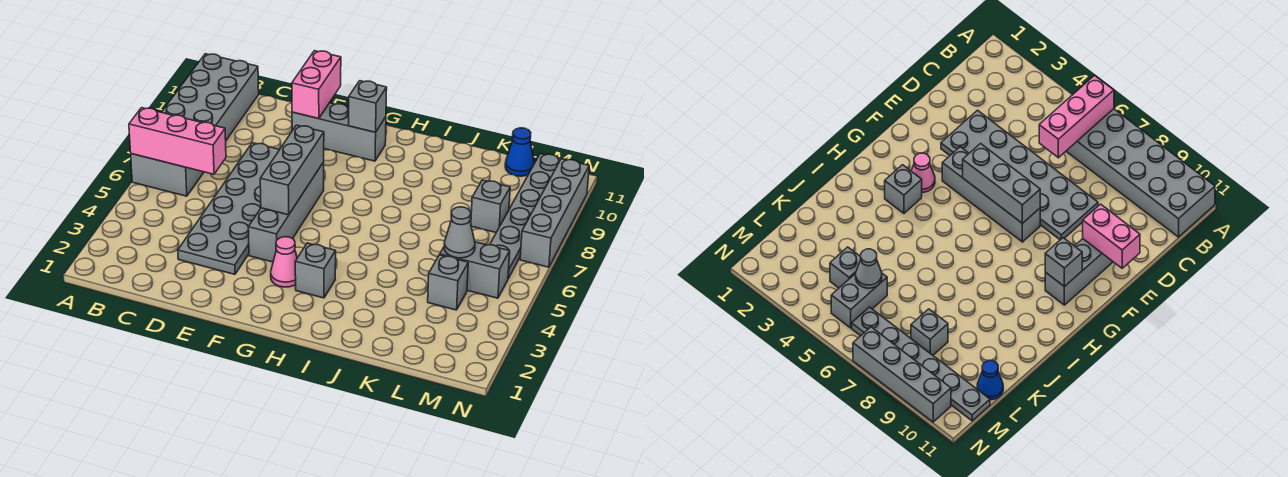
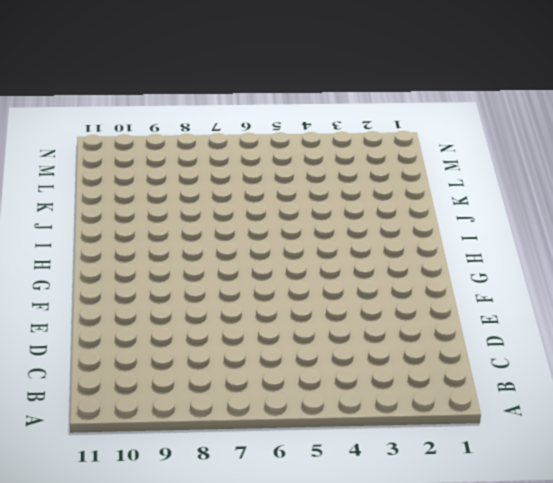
none -> grey 2x6 brick [131,54,259,196]
none -> grey 2x6 plate [178,143,280,274]
none -> grey 1x3 brick [292,103,386,161]

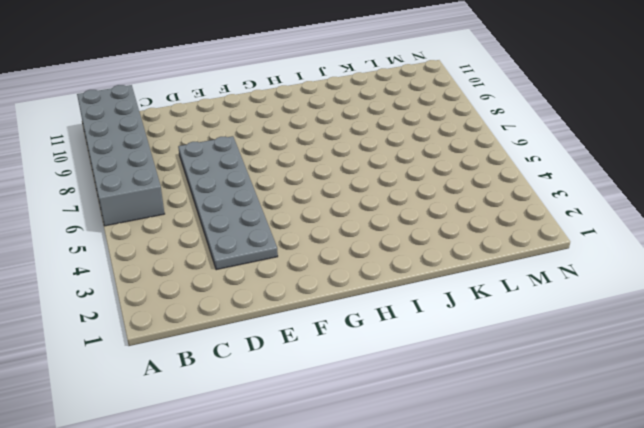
none -> grey 1x3 brick [292,103,386,161]
none -> grey 1x4 brick [248,162,324,262]
none -> pink 1x1 cone [271,237,297,287]

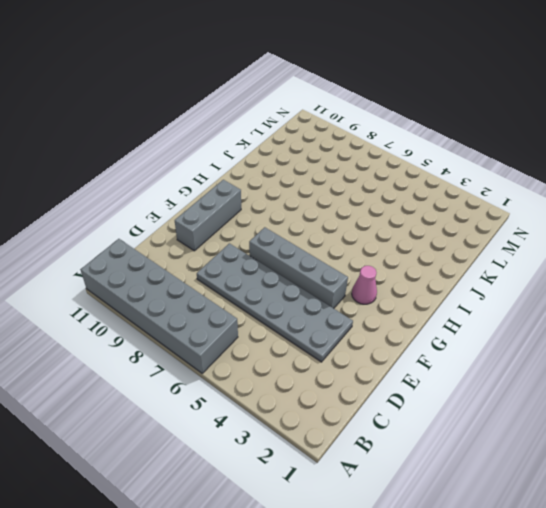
none -> grey 1x1 brick [295,243,336,298]
none -> grey 1x1 brick [428,255,468,310]
none -> grey 1x2 brick [440,242,510,298]

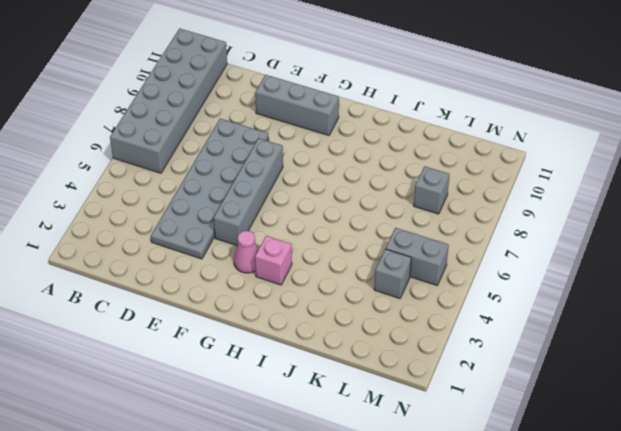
pink 1x1 brick [255,236,292,285] -> grey 1x1 brick [295,243,336,298]
none -> blue 1x1 cone [505,128,534,176]
none -> grey 1x6 plate [490,154,561,278]
none -> grey 1x4 brick [520,159,589,267]

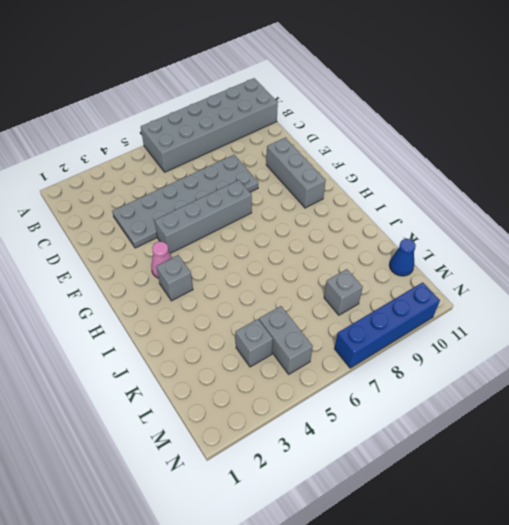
blue 1x4 brick [334,282,440,368] -> grey 1x4 brick [520,159,589,267]
none -> grey 1x6 plate [490,154,561,278]
none -> pink 1x3 brick [129,108,226,174]
none -> pink 1x2 brick [292,51,341,119]

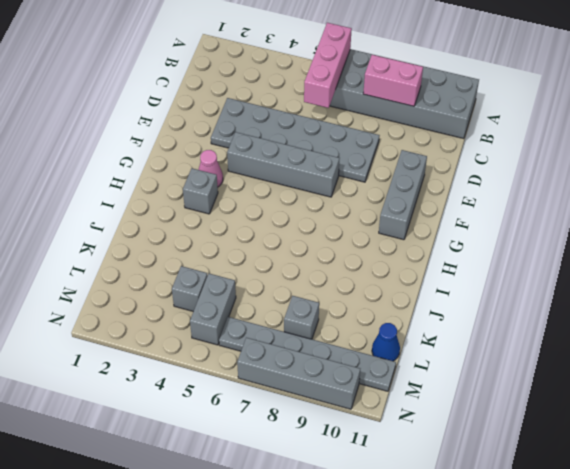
pink 1x2 brick [363,55,423,106] -> pink 1x2 brick moved to [292,51,341,119]
none -> grey 1x3 brick [260,125,324,215]
none -> grey 1x1 brick [349,81,387,132]
none -> grey 1x1 cone [444,207,475,258]

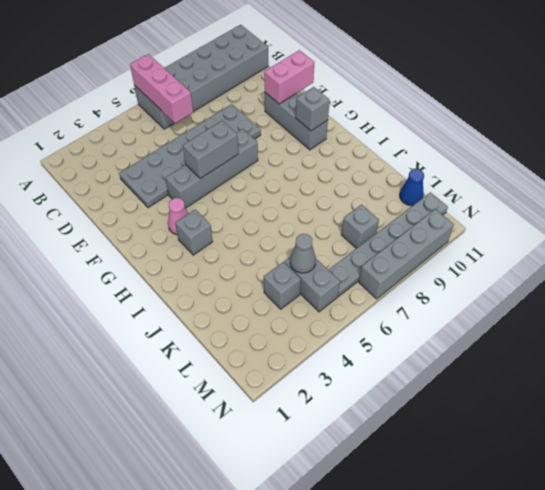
grey 1x2 brick [183,121,238,179] -> grey 1x3 brick [260,125,324,215]

